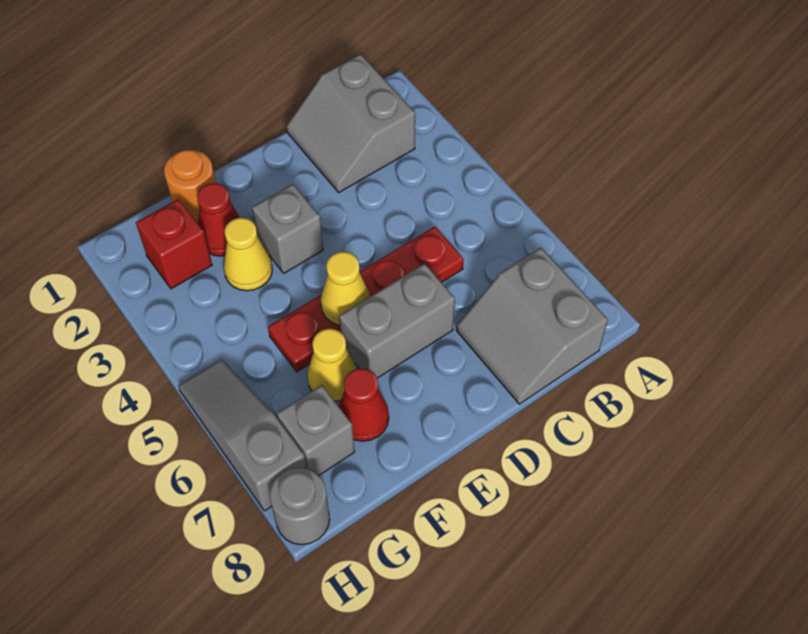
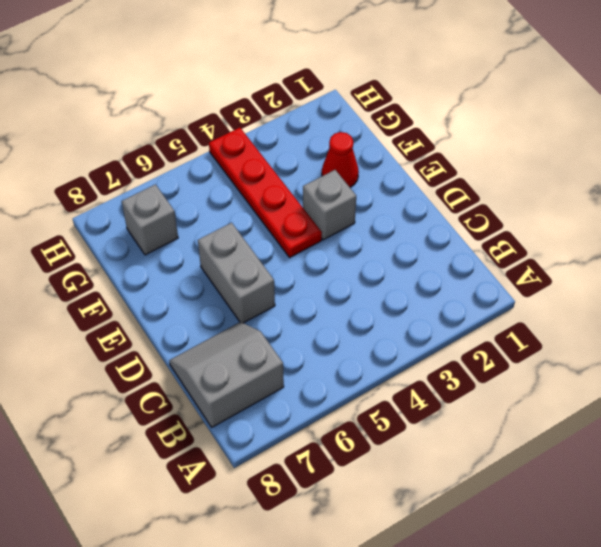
red 1x4 plate [209,128,322,257] -> red 1x4 plate moved to [268,226,464,372]
none -> grey 2x2 slope [286,54,415,192]
none -> orange 1x1 round brick [164,150,216,223]
none -> yellow 1x1 cone [223,218,272,291]

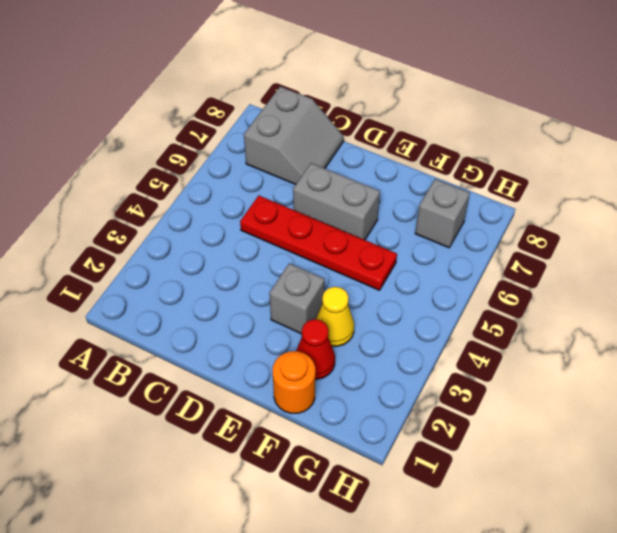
none -> grey 2x2 slope [286,54,415,192]
none -> yellow 1x1 cone [307,329,357,401]
none -> red 1x1 cone [339,368,389,441]

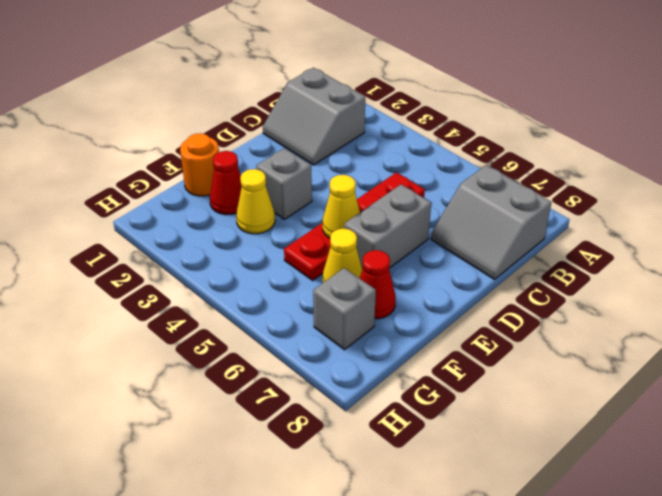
none -> red 1x1 brick [136,199,212,289]
none -> grey 1x3 slope [178,359,307,511]
none -> grey 1x1 round brick [270,468,330,545]

